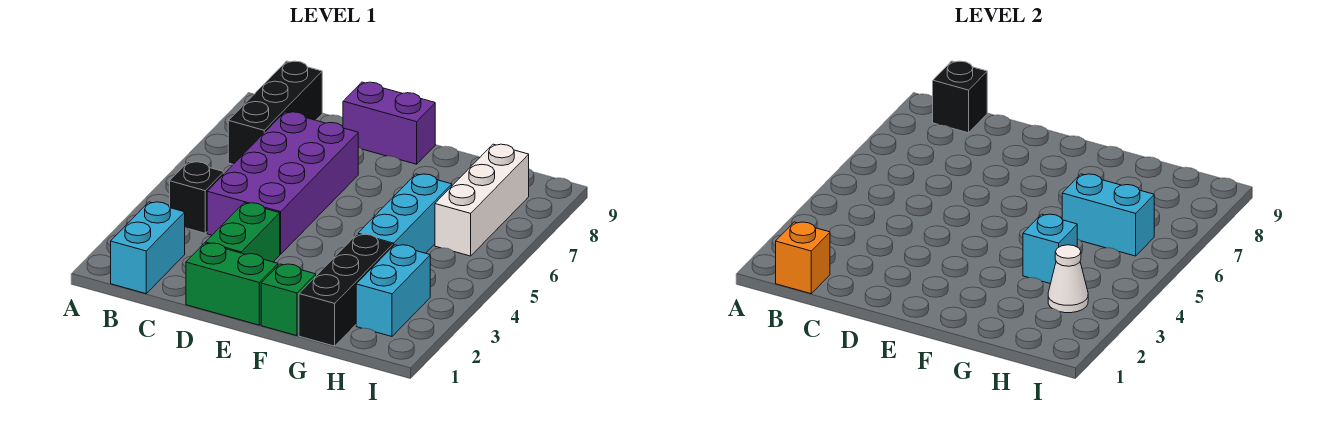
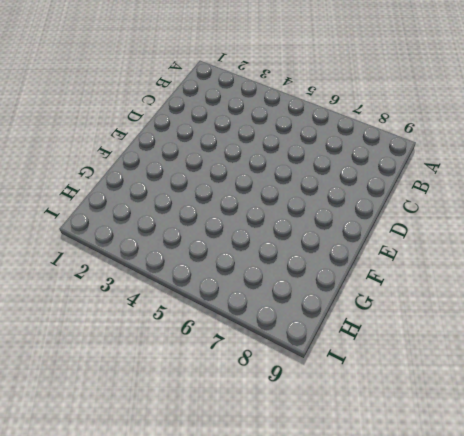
none -> cyan 1x2 brick [111,202,185,294]
none -> black 1x1 brick [170,162,224,233]
none -> black 1x3 brick [228,61,322,164]

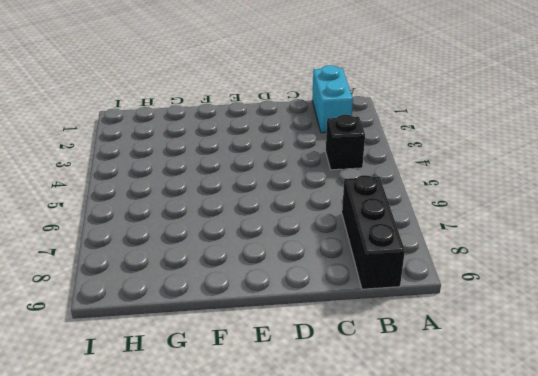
none -> purple 2x4 brick [207,112,358,254]
none -> green 1x2 brick [186,243,278,325]
none -> green 1x2 brick [206,203,280,262]

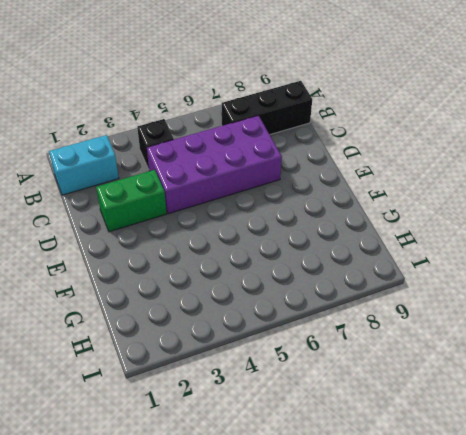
none -> green 1x2 brick [186,243,278,325]
none -> purple 1x2 brick [343,82,435,164]
none -> green 1x1 brick [261,264,316,336]

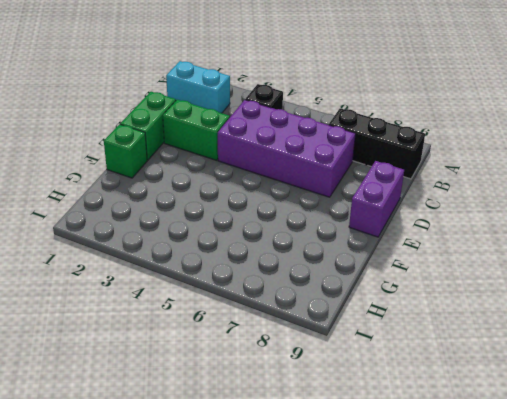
none -> black 1x3 brick [299,234,393,346]
none -> cyan 1x3 brick [358,174,452,253]
none -> cyan 1x2 brick [356,245,430,336]

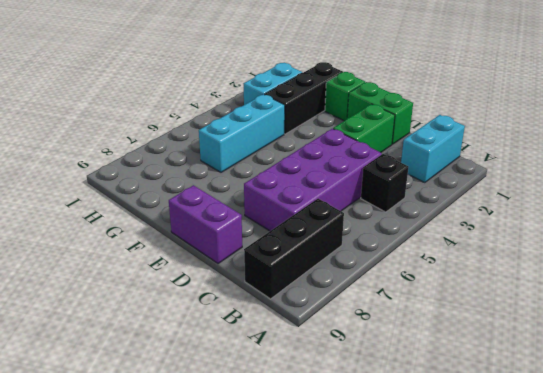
none -> white 1x3 brick [435,144,529,256]
none -> orange 1x1 brick [776,222,830,294]
none -> black 1x1 brick [933,61,987,133]

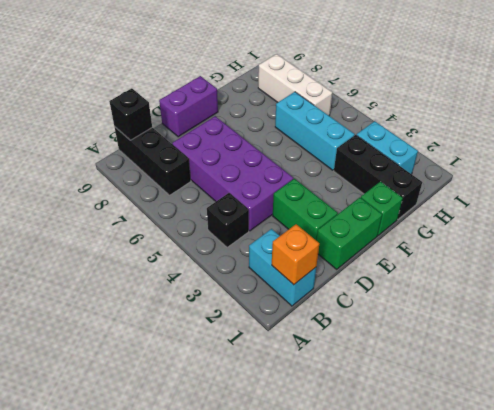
none -> cyan 1x1 brick [1023,214,1077,284]
none -> cyan 1x2 brick [1062,174,1154,256]
none -> white 1x1 cone [1048,245,1088,313]

